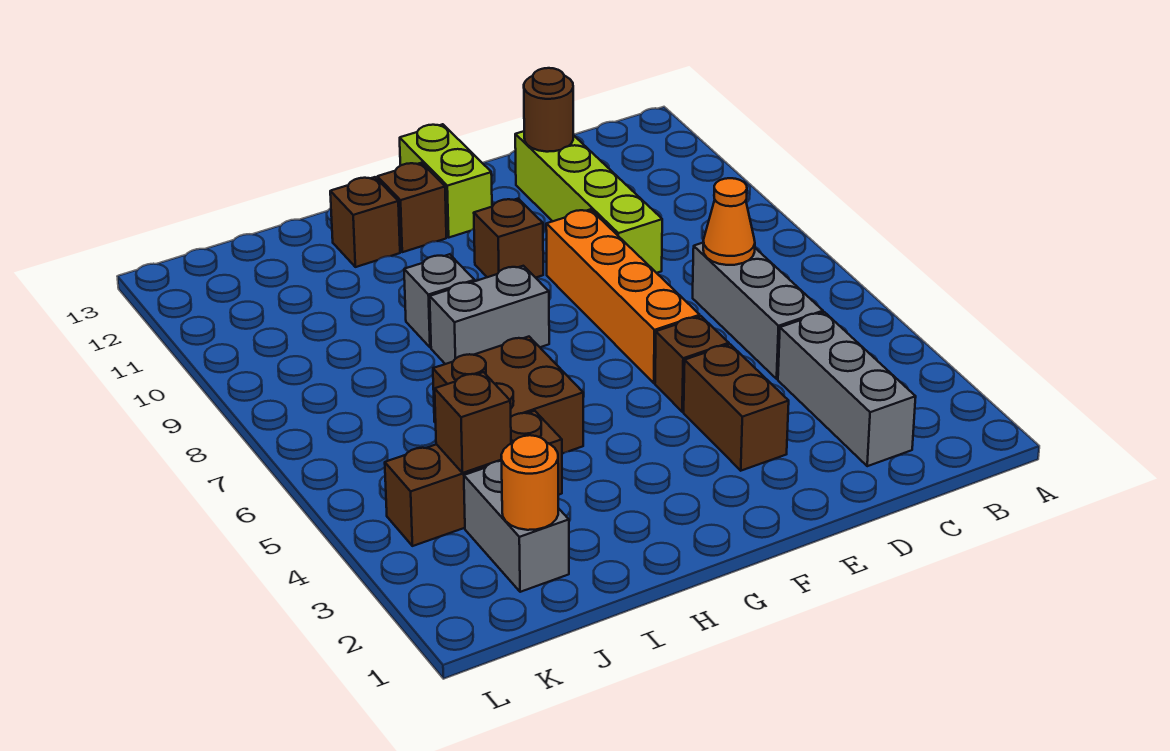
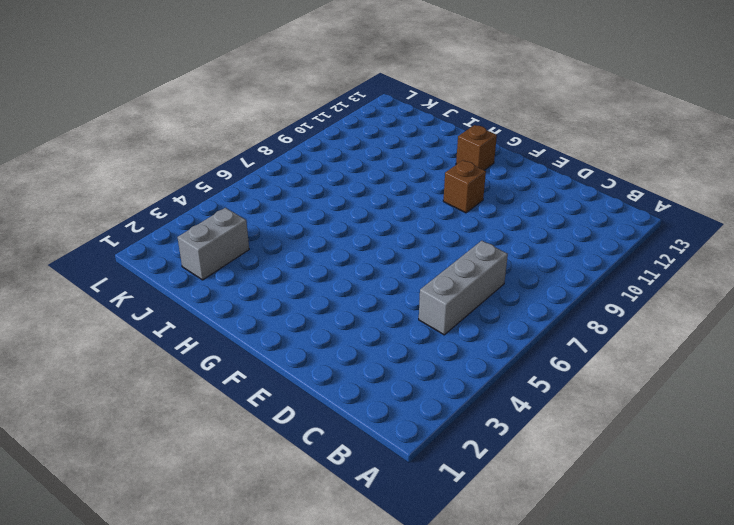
none -> grey 1x3 brick [778,312,916,466]
none -> lime 1x4 brick [515,131,662,273]
none -> brown 1x2 brick [684,344,789,471]

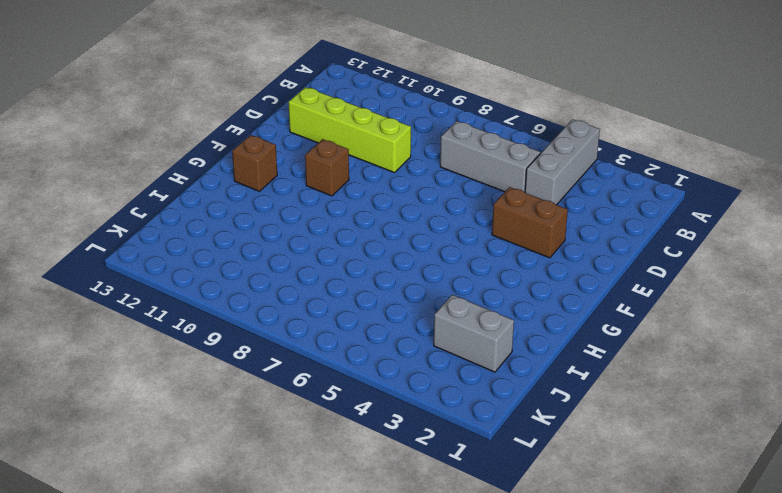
grey 1x3 brick [525,119,600,205] -> grey 1x3 brick turned to [778,312,916,466]
none -> brown 1x1 brick [655,316,729,412]
none -> orange 1x4 brick [546,209,700,383]
none -> lime 1x2 brick [400,124,492,237]

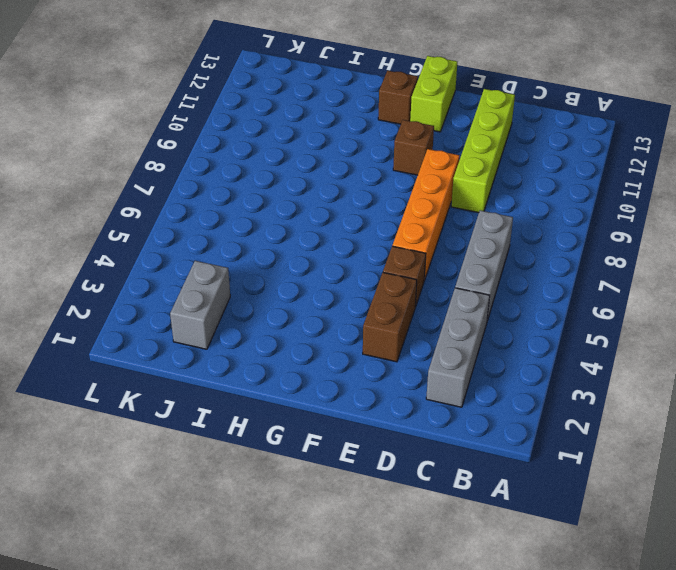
none -> grey 1x2 brick [430,266,549,364]
none -> brown 2x2 brick [433,337,583,454]
none -> grey 1x1 brick [404,254,474,347]

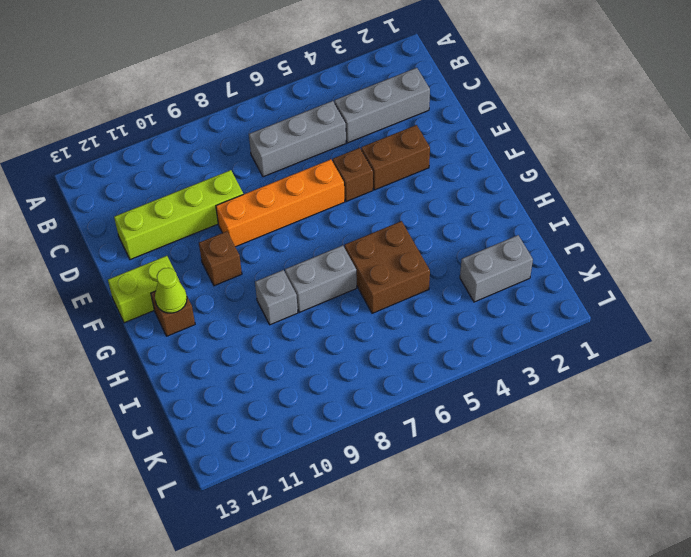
lime 1x1 cone [155,268,187,313] -> none
grey 1x2 brick [285,245,357,312] -> grey 1x2 brick turned to [430,266,549,364]
none -> brown 1x1 brick [330,177,400,267]
none -> brown 1x3 brick [385,411,562,546]
none -> orange 1x1 cone [703,178,755,265]

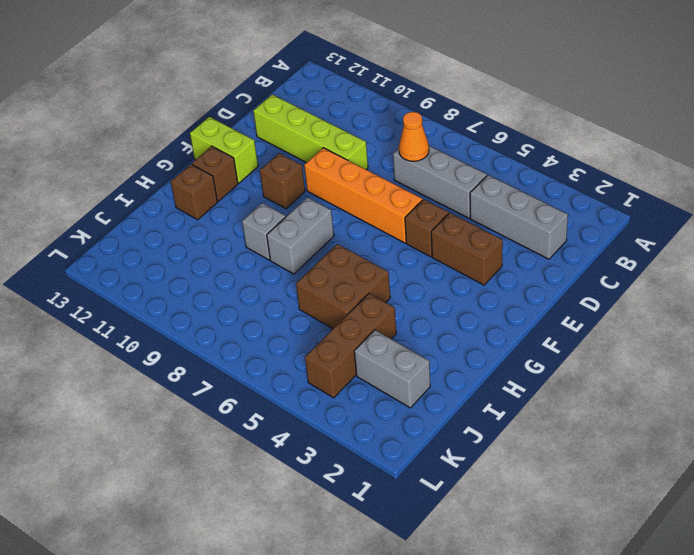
none -> brown 1x1 round brick [524,68,573,152]
none -> orange 1x1 round brick [501,435,558,530]
none -> brown 1x1 brick [435,372,511,473]

